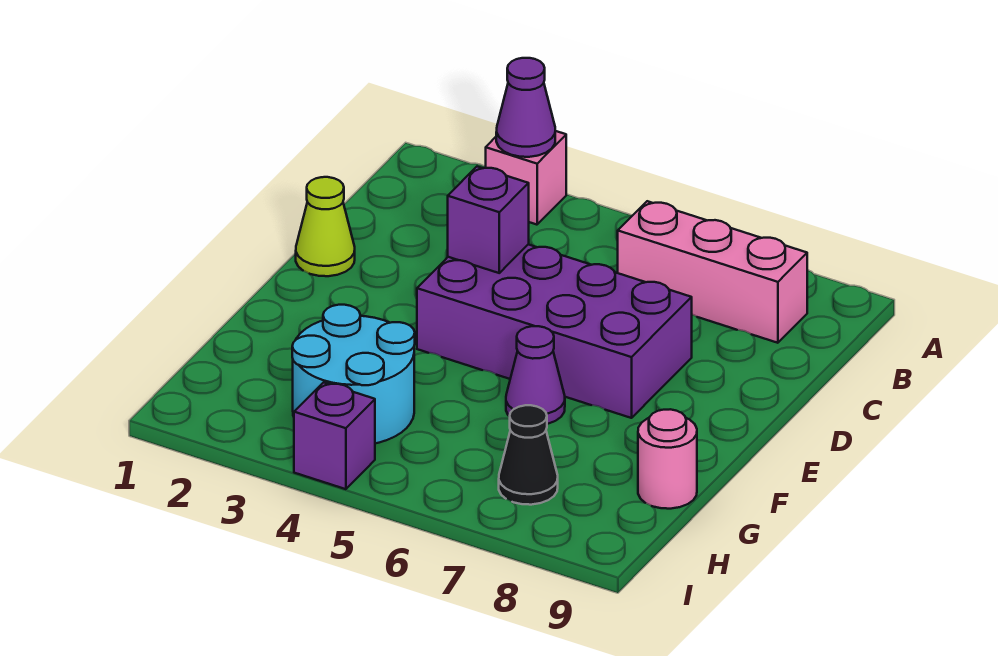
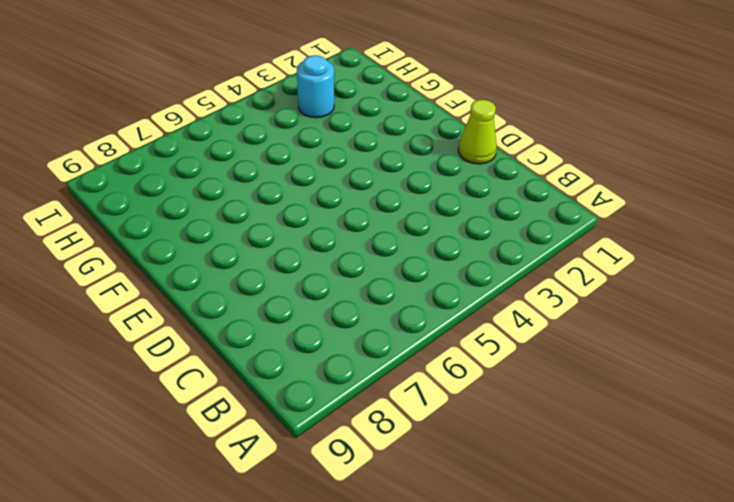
cyan 1x1 round brick [297,55,334,118] -> cyan 2x2 round brick [292,305,415,443]
none -> pink 1x1 brick [486,131,566,225]
none -> pink 1x3 brick [618,201,807,343]

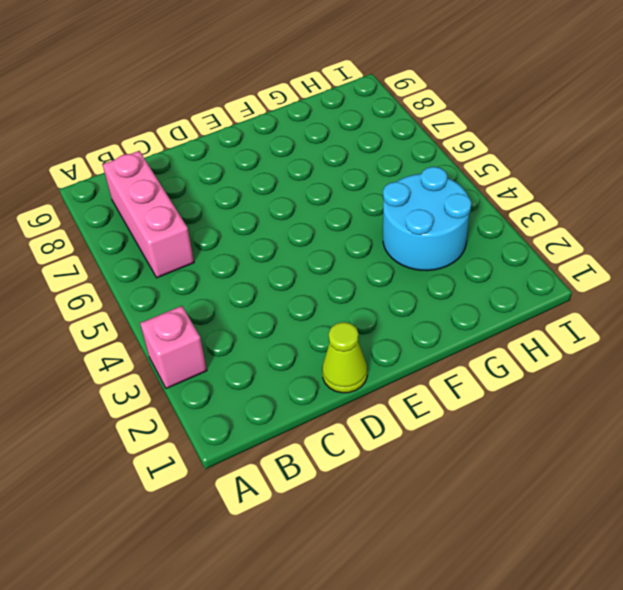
none -> purple 2x4 brick [417,244,692,418]
none -> purple 1x1 cone [506,326,565,424]

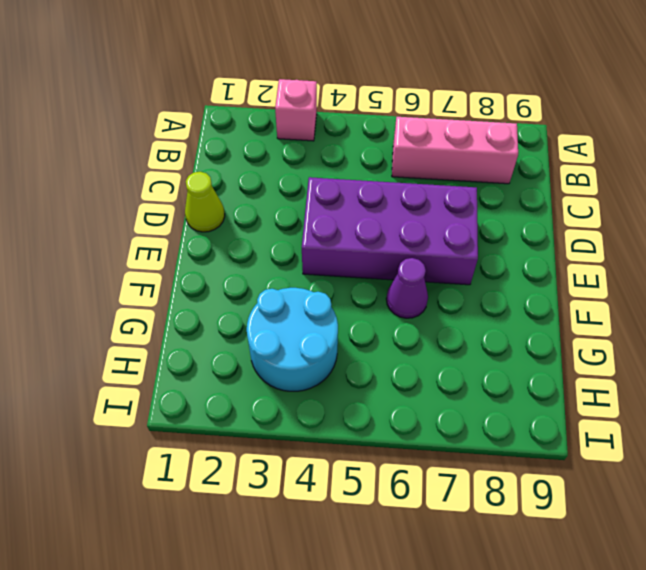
none -> pink 1x1 round brick [638,409,697,509]
none -> black 1x1 cone [499,405,558,505]

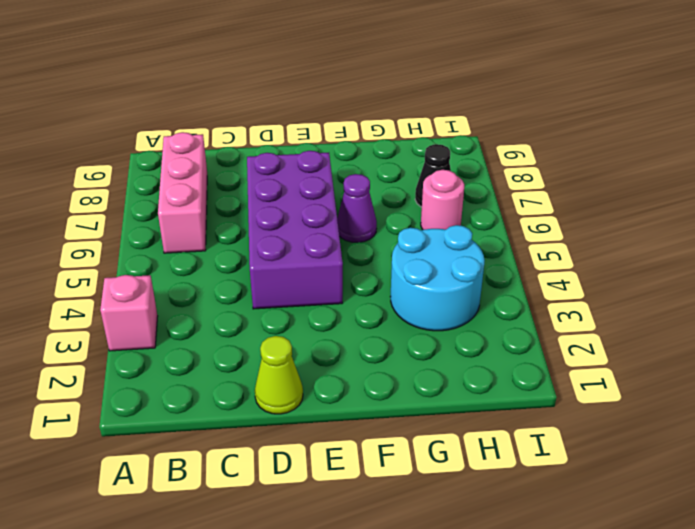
pink 1x1 round brick [421,170,464,230] -> pink 1x1 round brick moved to [638,409,697,509]
none -> purple 1x1 brick [294,382,375,489]
none -> purple 1x1 cone [496,58,555,157]

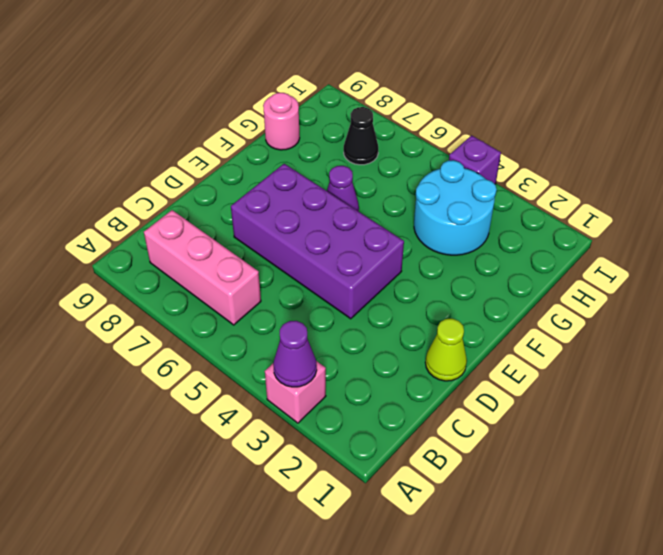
none -> purple 1x1 brick [448,167,529,273]

